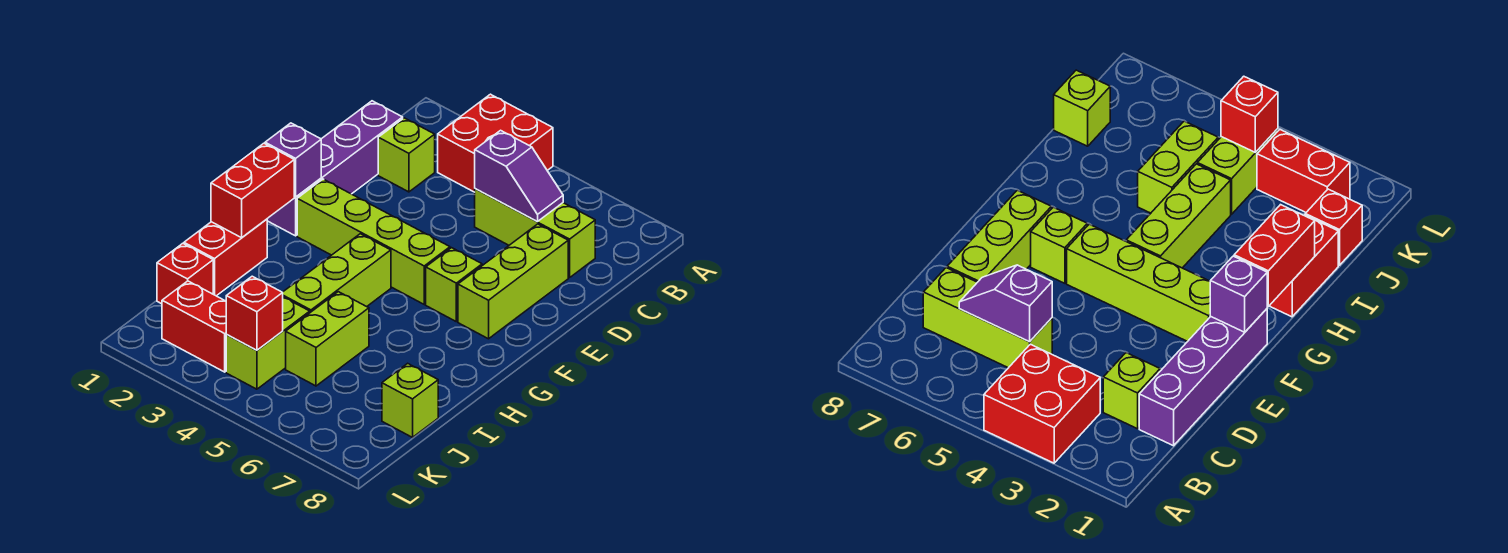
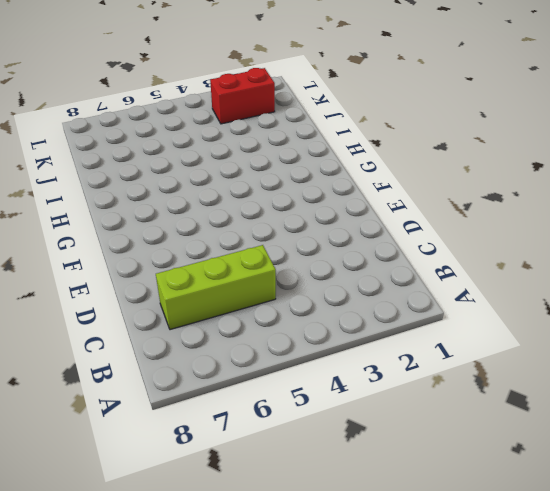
none -> red 2x2 brick [438,94,553,192]
none -> purple 1x4 brick [267,101,403,236]
none -> lime 1x1 brick [378,118,435,192]

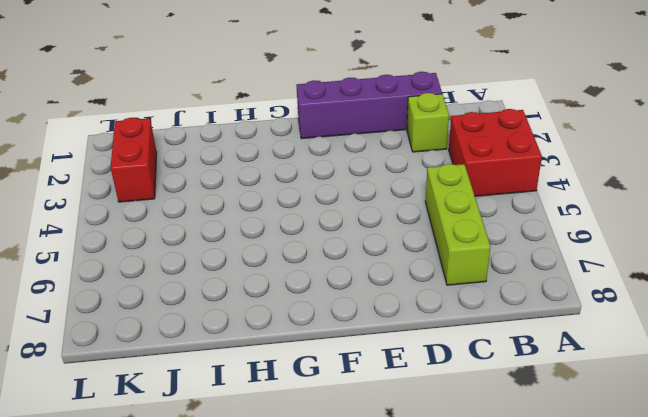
none -> lime 1x3 brick [458,224,568,339]
none -> lime 1x4 brick [297,179,450,304]
none -> lime 1x1 brick [426,248,482,322]

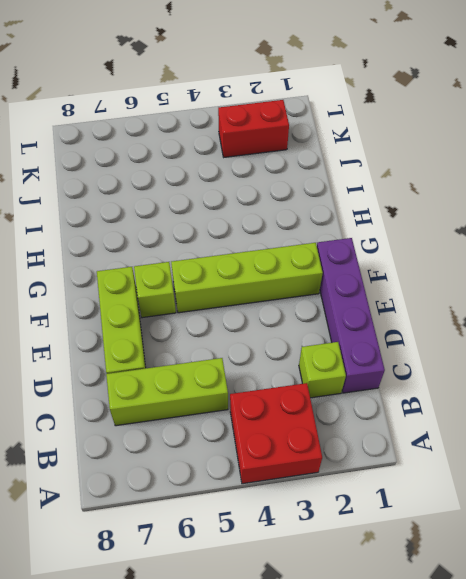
none -> lime 1x3 brick [283,234,391,312]
none -> red 1x2 brick [184,219,267,296]
none -> lime 1x2 brick [286,292,369,386]

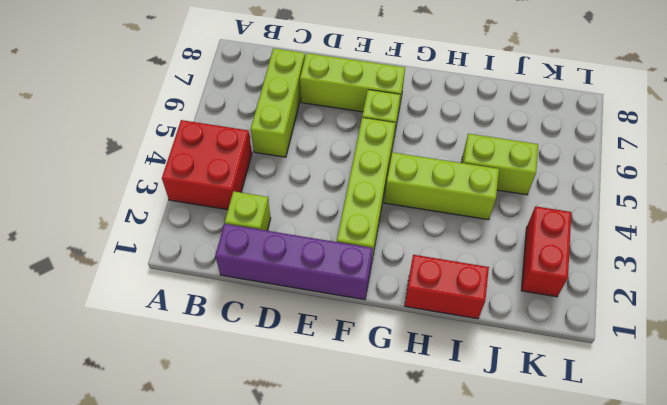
none -> red 1x1 brick [157,243,213,304]
none -> lime 1x2 brick [226,297,310,389]
none -> lime 1x1 brick [382,363,438,437]

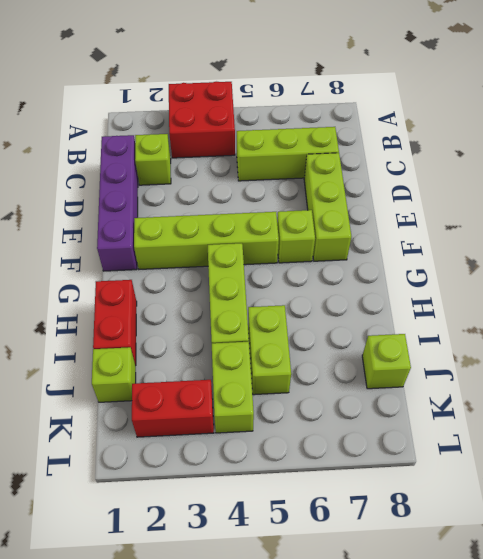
lime 1x1 brick [92,347,136,402] -> red 1x1 brick [157,243,213,304]
none -> purple 1x2 slope [475,130,563,222]
none -> purple 1x1 brick [265,123,321,197]
none -> red 1x2 brick [211,143,294,238]

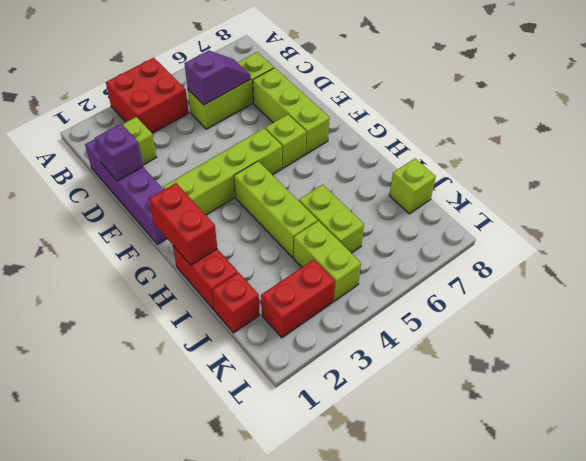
purple 1x1 brick [95,124,143,181] -> purple 1x1 brick moved to [265,123,321,197]
none -> red 1x1 brick [226,276,283,350]

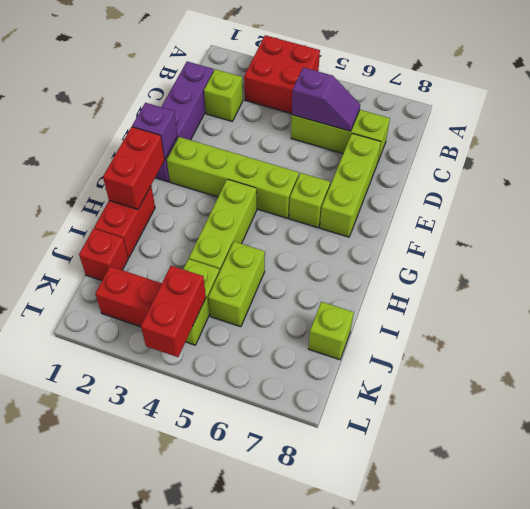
red 1x2 brick [141,266,206,357] -> red 1x1 brick [226,276,283,350]

